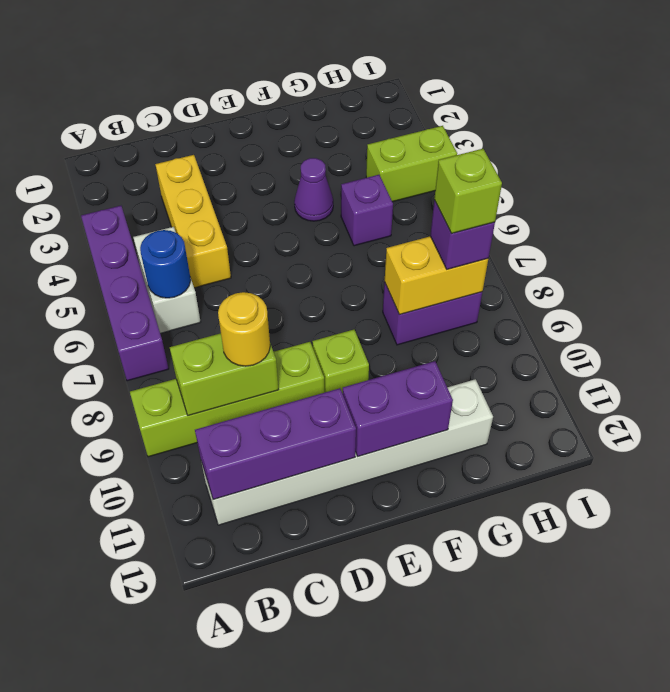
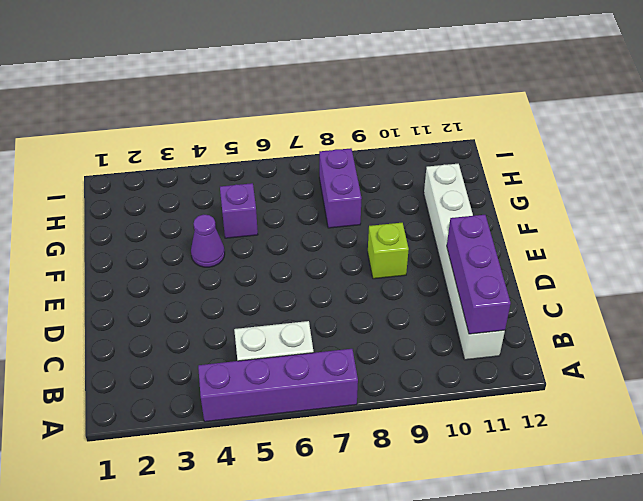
none -> lime 1x4 brick [130,342,324,457]
none -> yellow 1x3 brick [155,155,231,288]
none -> lime 1x2 brick [366,126,457,202]

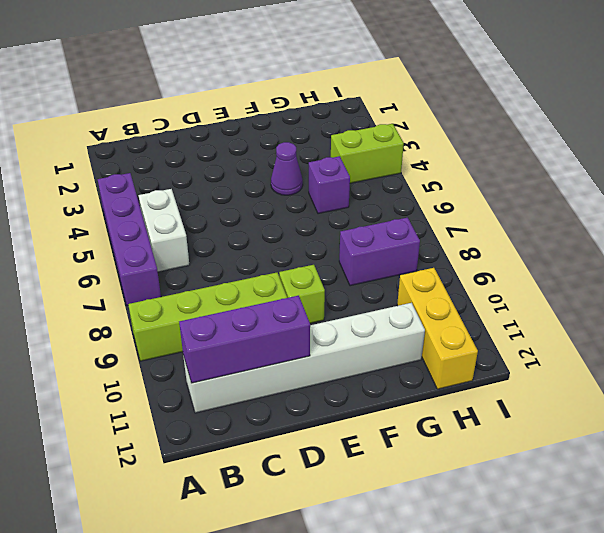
yellow 1x3 brick [397,268,478,389] -> yellow 1x3 brick moved to [155,155,231,288]
none -> blue 1x1 round brick [140,230,191,298]
none -> lime 1x2 brick [170,333,279,416]
none -> purple 1x2 brick [343,361,453,456]

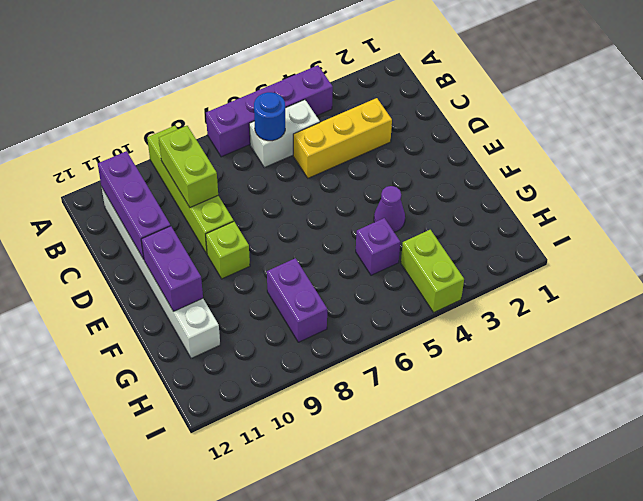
none -> yellow 1x2 brick [385,236,488,315]
none -> yellow 1x1 round brick [218,292,270,366]
none -> purple 1x1 brick [430,200,495,269]

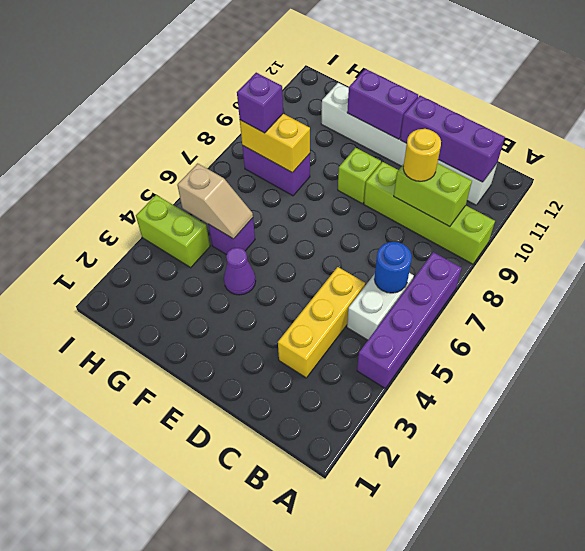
tan 1x2 slope [177,163,253,239] -> none
none -> lime 1x1 brick [434,149,502,233]

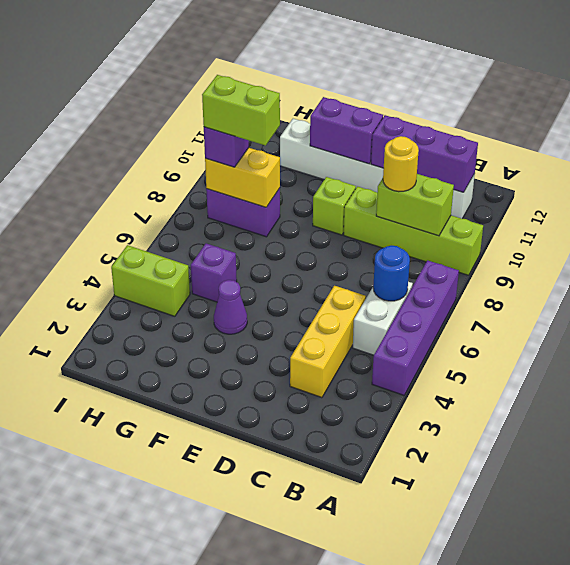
lime 1x2 brick [202,75,280,146] -> lime 1x1 brick [434,149,502,233]

